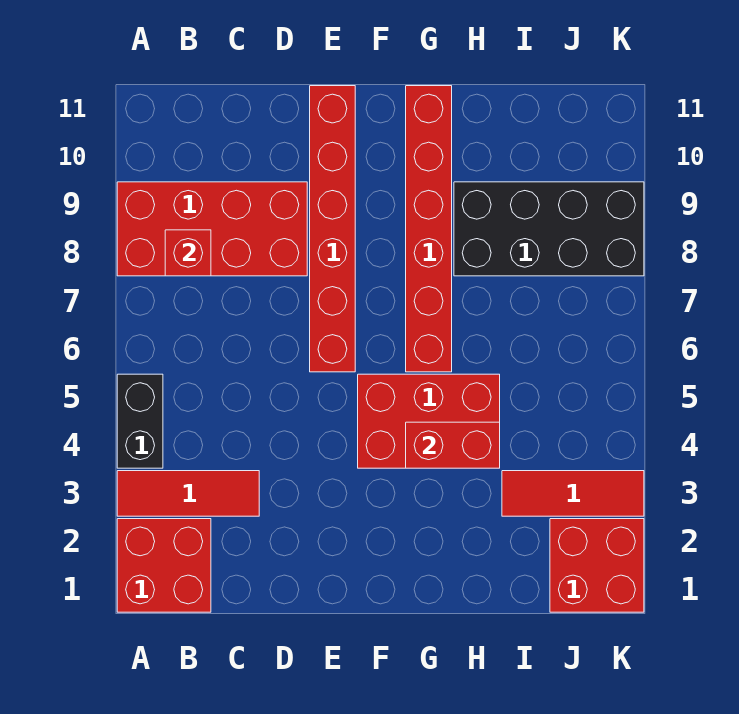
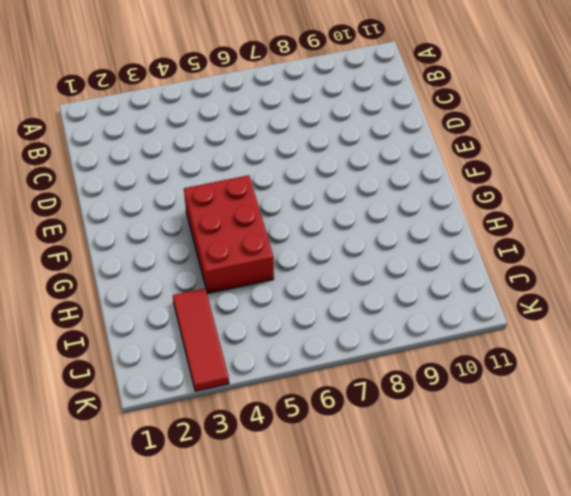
none -> red 2x2 brick [117,519,211,612]
none -> red 1x3 tile [117,471,259,516]
none -> black 1x2 brick [117,374,163,468]

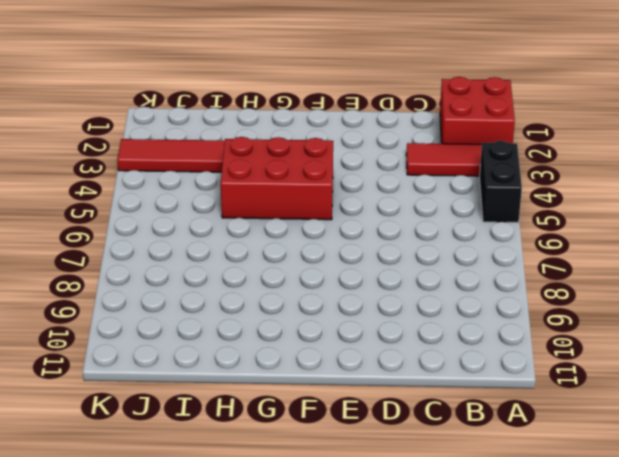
none -> red 2x4 brick [117,182,307,276]
none -> red 1x6 brick [310,86,355,372]
none -> red 1x6 brick [406,86,452,372]

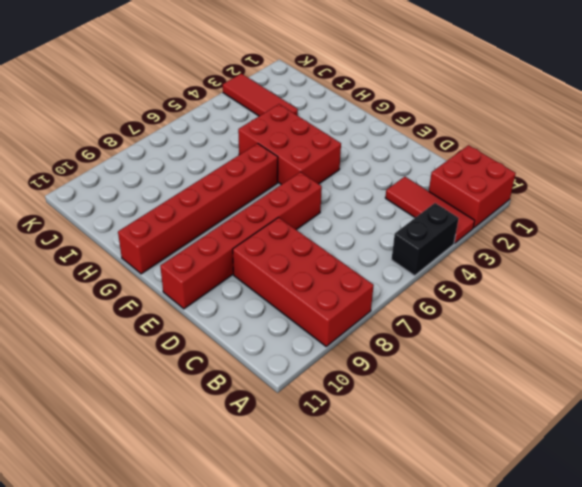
none -> black 2x4 brick [454,182,644,276]
none -> red 2x2 brick [550,519,644,612]
none -> red 1x1 brick [165,230,211,276]

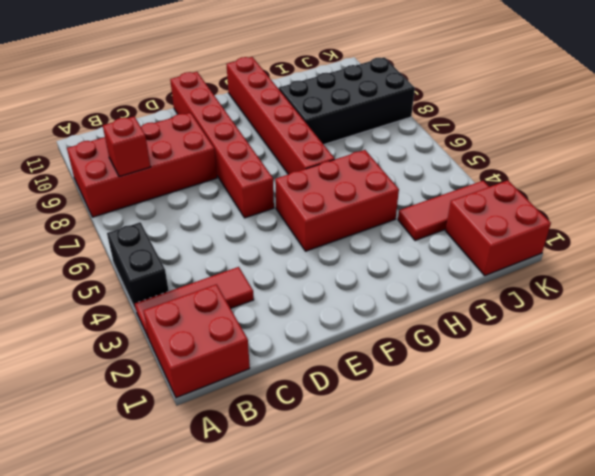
none -> red 1x2 brick [406,422,500,468]

